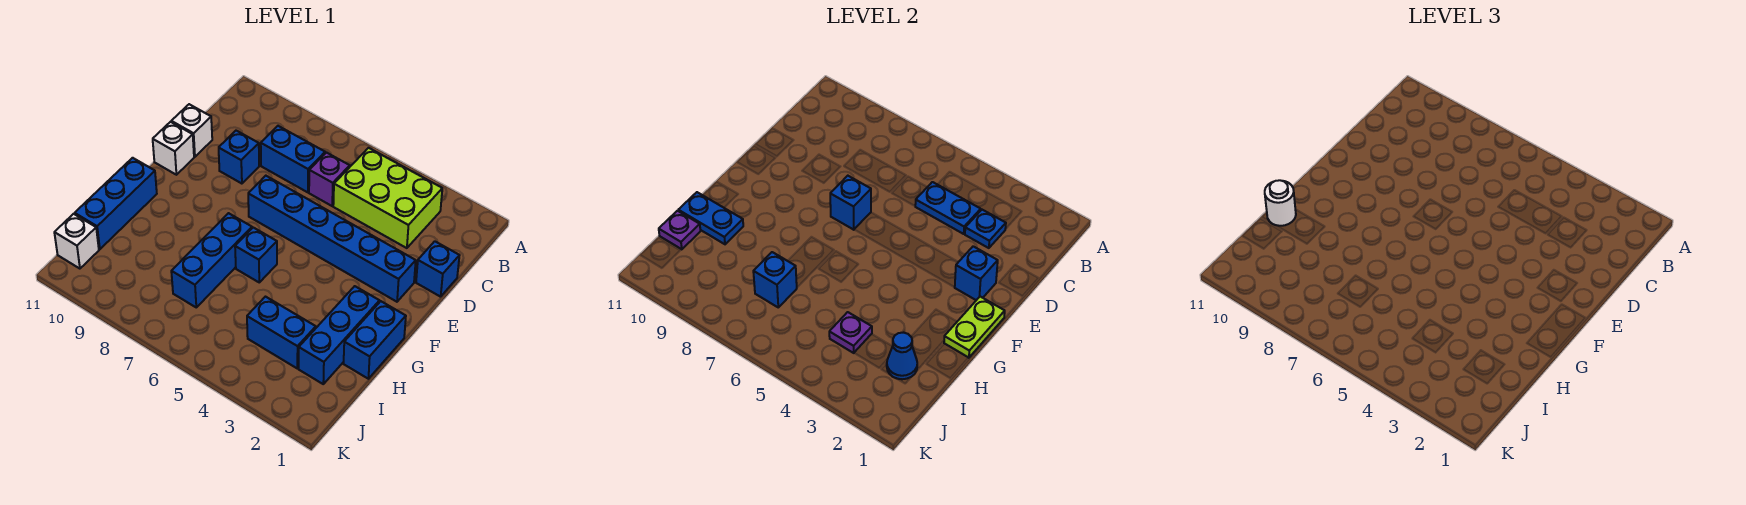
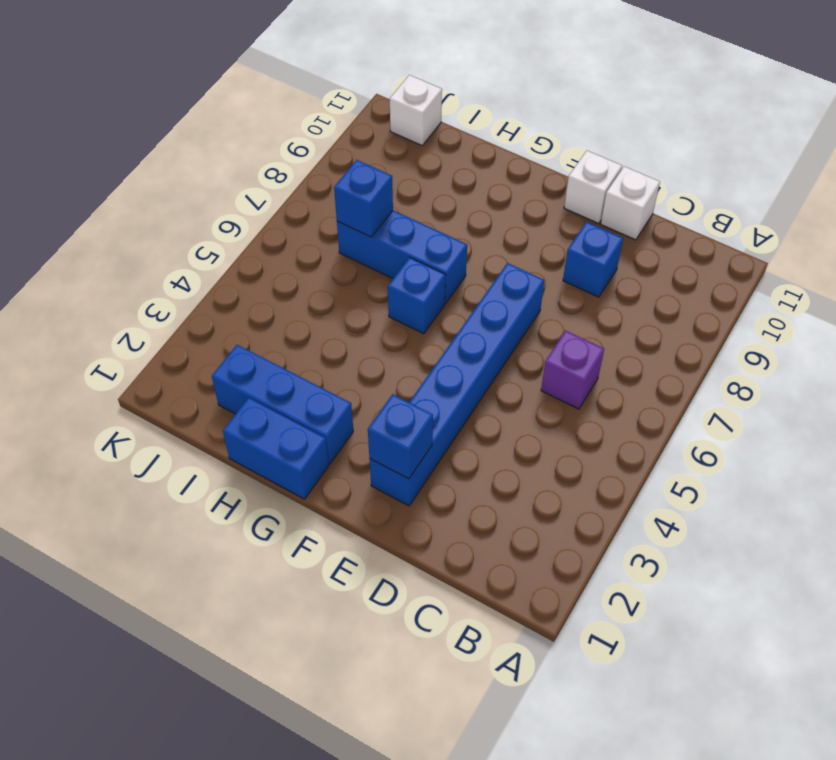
none -> lime 2x3 brick [333,148,442,248]
none -> blue 1x2 brick [261,126,325,192]
none -> blue 1x1 brick [416,241,460,297]

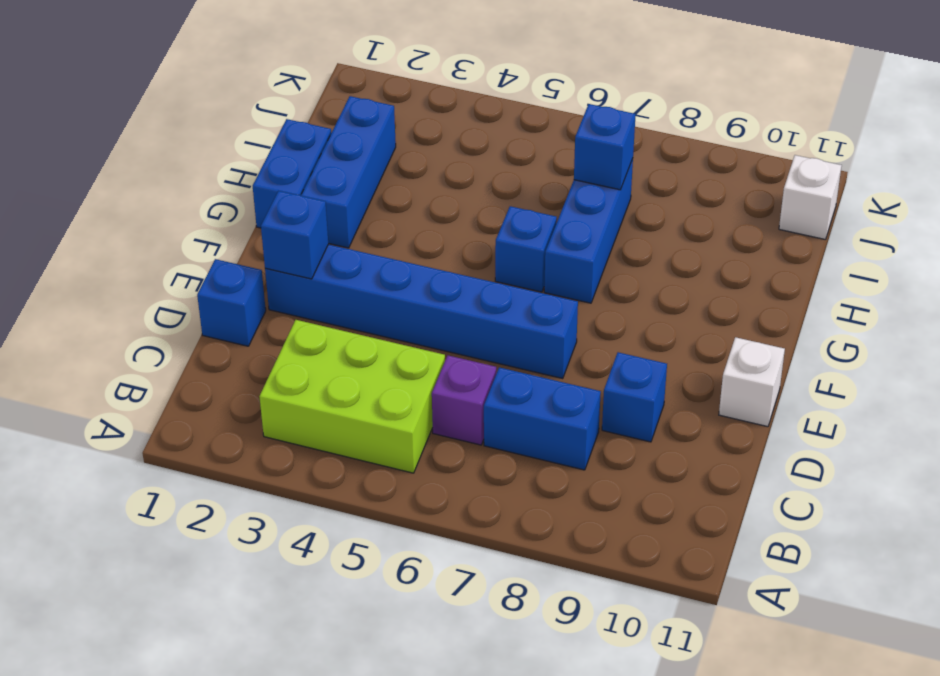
none -> white 1x1 brick [171,104,212,157]
none -> blue 1x3 brick [75,158,157,249]
none -> blue 1x2 brick [247,297,316,368]

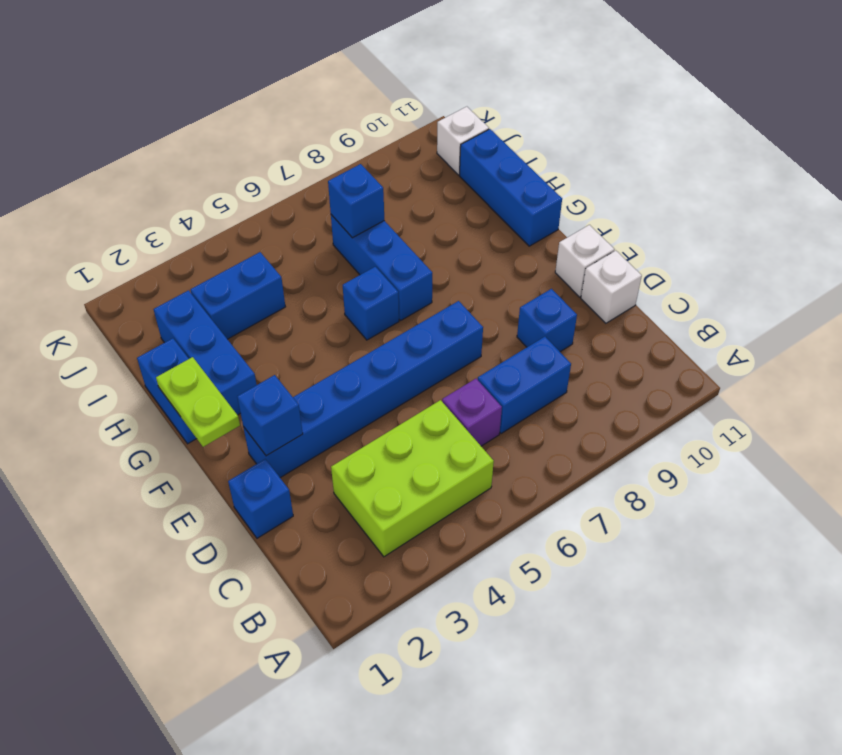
none -> blue 1x1 plate [965,210,1006,248]
none -> blue 1x2 plate [915,182,981,234]
none -> blue 1x1 brick [830,176,871,230]

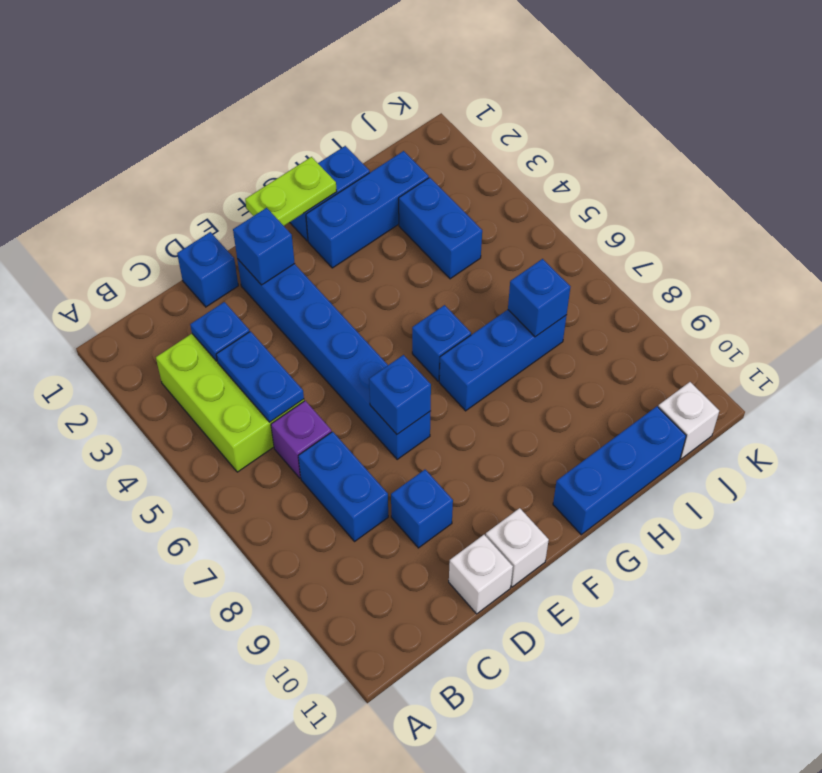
none -> blue 1x2 plate [678,192,743,244]
none -> blue 1x1 cone [887,333,917,379]
none -> purple 1x1 plate [829,312,872,353]

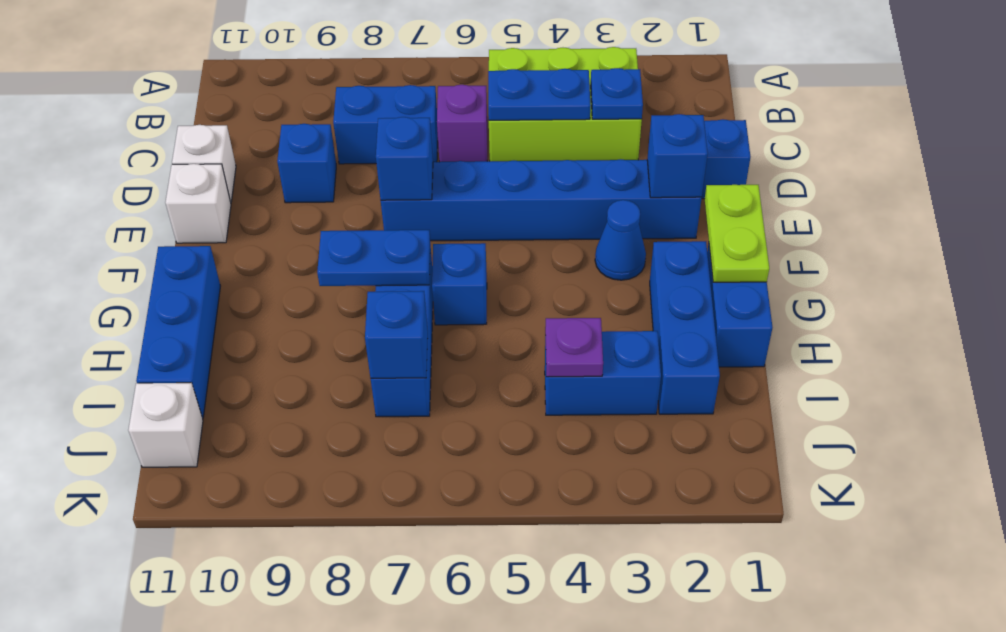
blue 1x1 cone [595,200,646,280] -> blue 1x1 cone moved to [887,333,917,379]
blue 1x2 plate [317,230,430,286] -> blue 1x2 plate moved to [678,192,743,244]
none -> purple 1x1 plate [659,211,700,249]
none -> white 1x1 round brick [1265,180,1296,226]

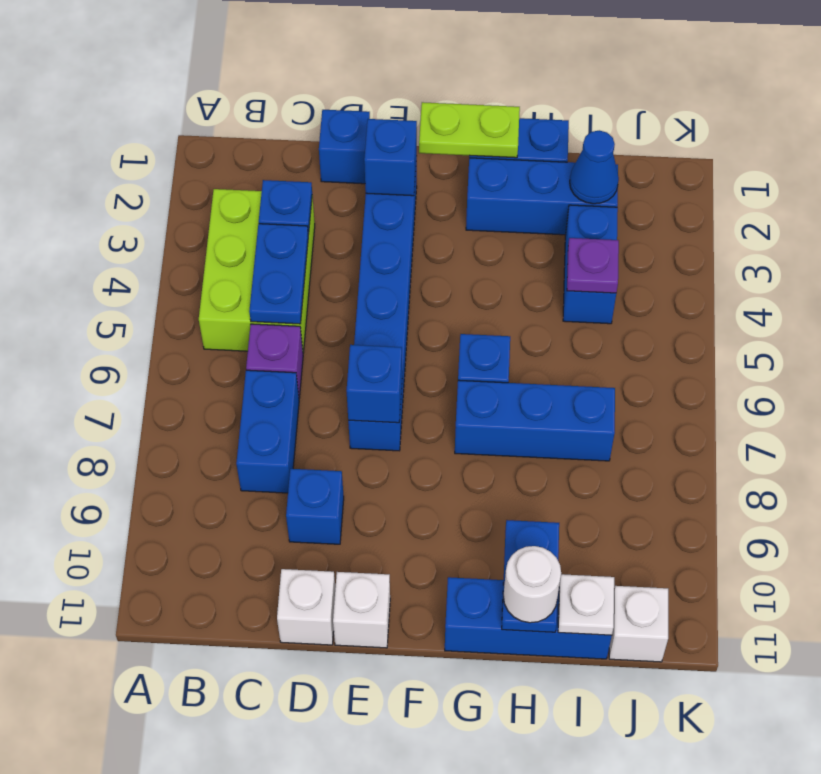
white 1x1 plate [558,574,614,635] -> purple 1x1 plate [659,211,700,249]
none -> blue 1x1 brick [753,252,797,307]

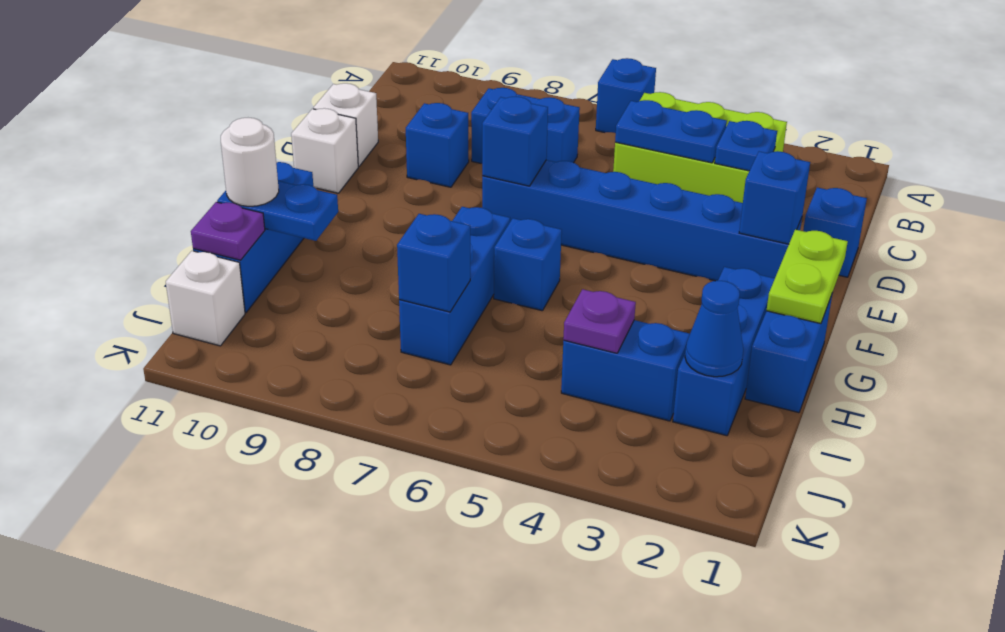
blue 1x1 brick [596,58,656,133] -> none
none -> purple 1x1 brick [309,153,350,206]

